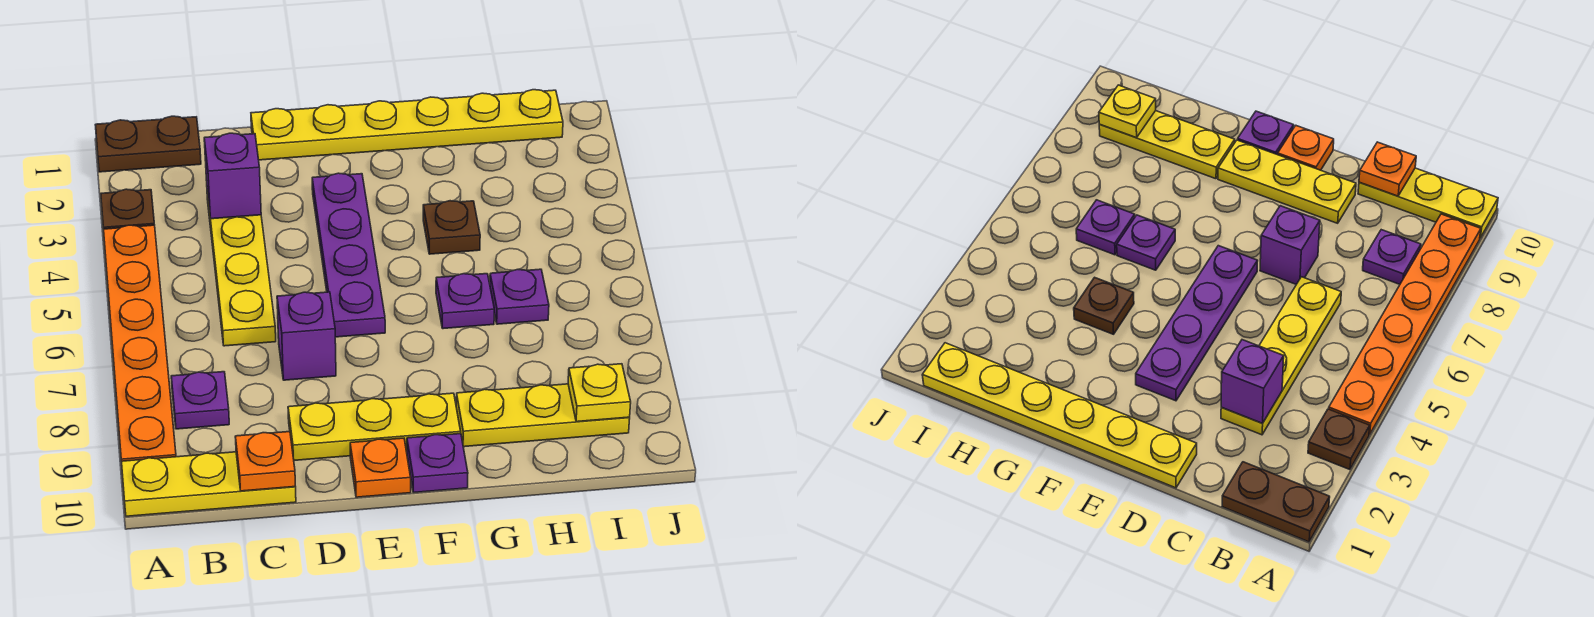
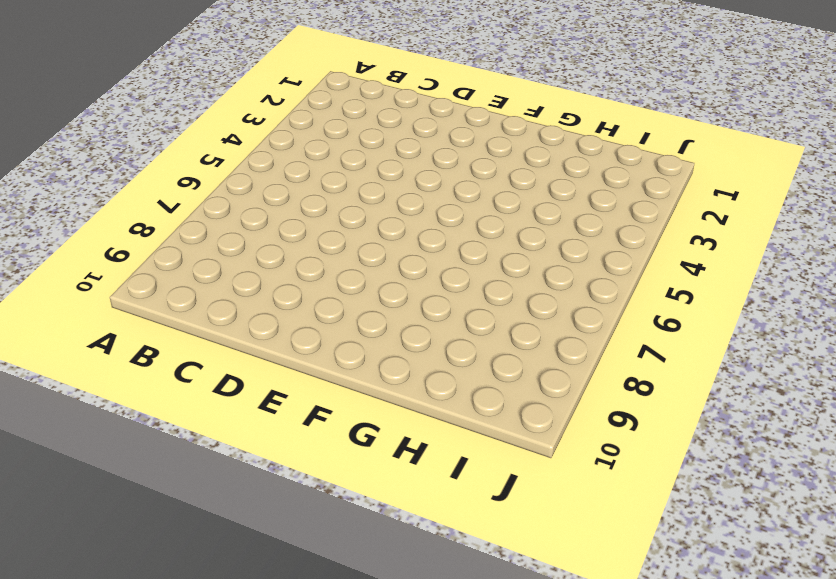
none -> brown 1x2 plate [96,116,201,172]
none -> brown 1x1 plate [101,189,154,229]
none -> orange 1x6 plate [104,225,176,461]

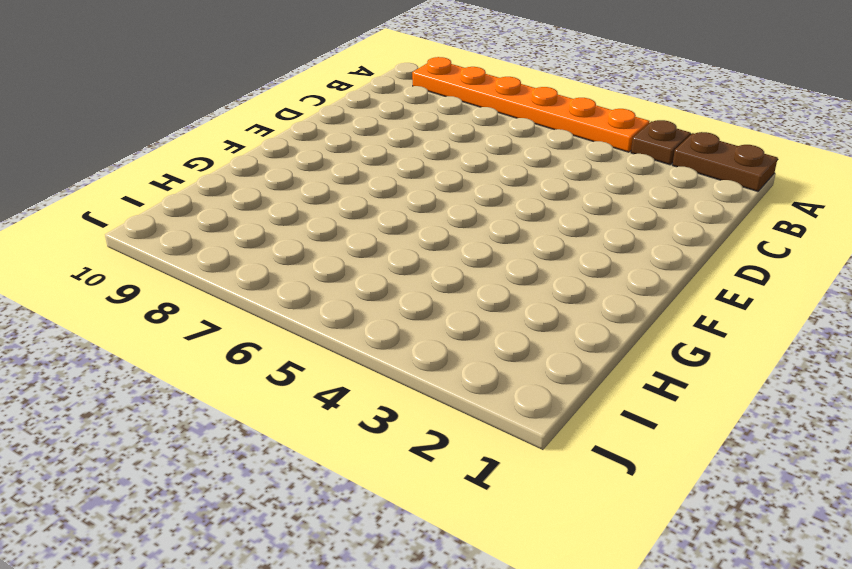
brown 1x2 plate [672,132,778,191] -> brown 1x2 plate turned to [96,116,201,172]
none -> yellow 1x3 plate [122,452,296,516]
none -> purple 1x1 plate [171,372,229,429]
none -> yellow 1x4 plate [207,192,276,346]

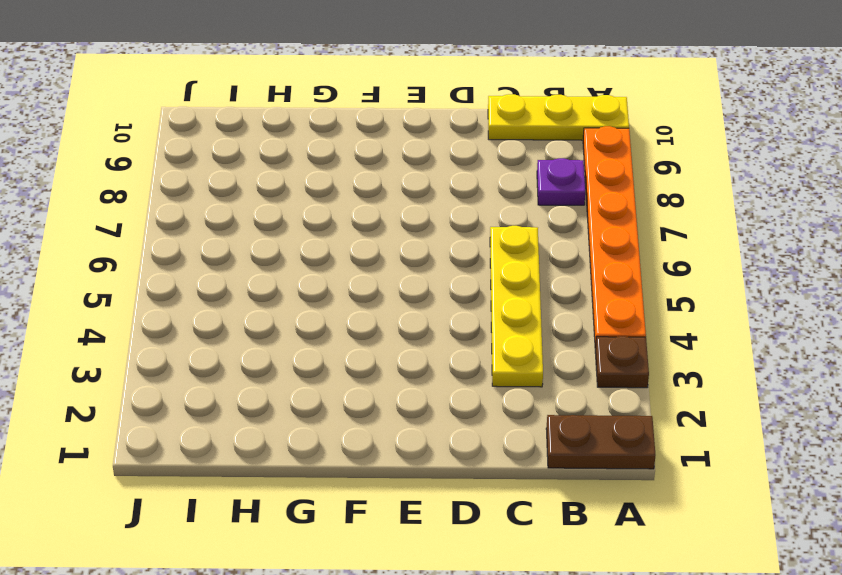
none -> yellow 1x6 plate [251,90,563,160]
none -> purple 1x1 brick [277,292,336,380]
none -> yellow 1x3 plate [288,393,461,460]

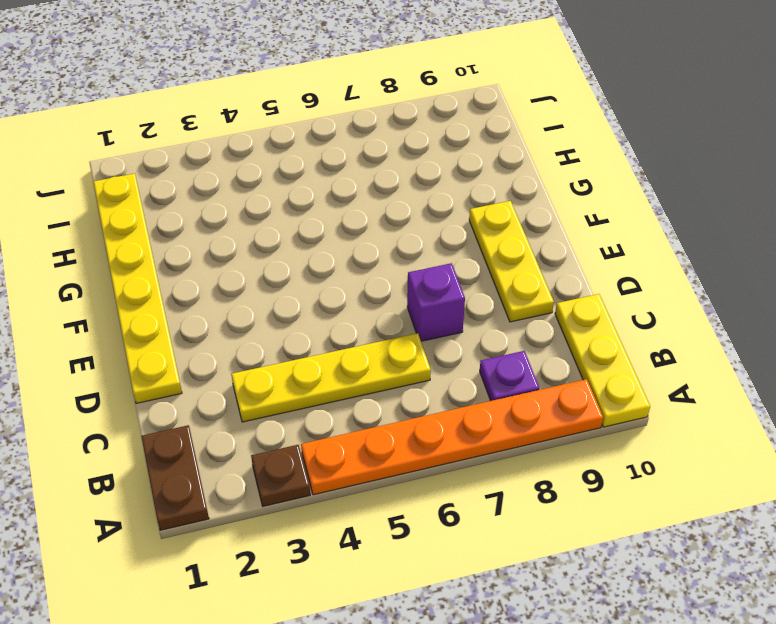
none -> purple 1x4 plate [312,173,385,337]
none -> orange 1x1 plate [350,438,411,497]
none -> purple 1x1 plate [407,434,468,492]

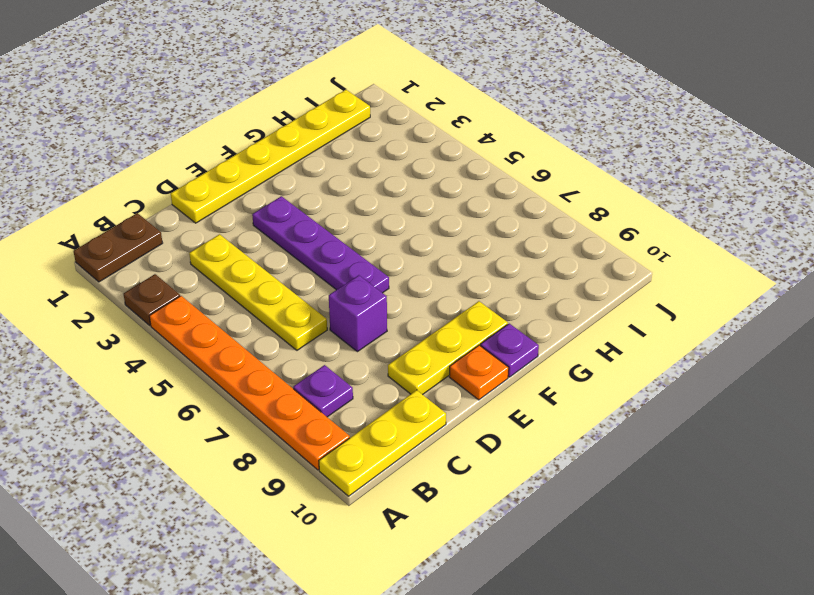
none -> brown 1x1 plate [423,201,480,254]
none -> purple 1x1 plate [436,274,494,329]
none -> yellow 1x3 plate [456,384,630,447]

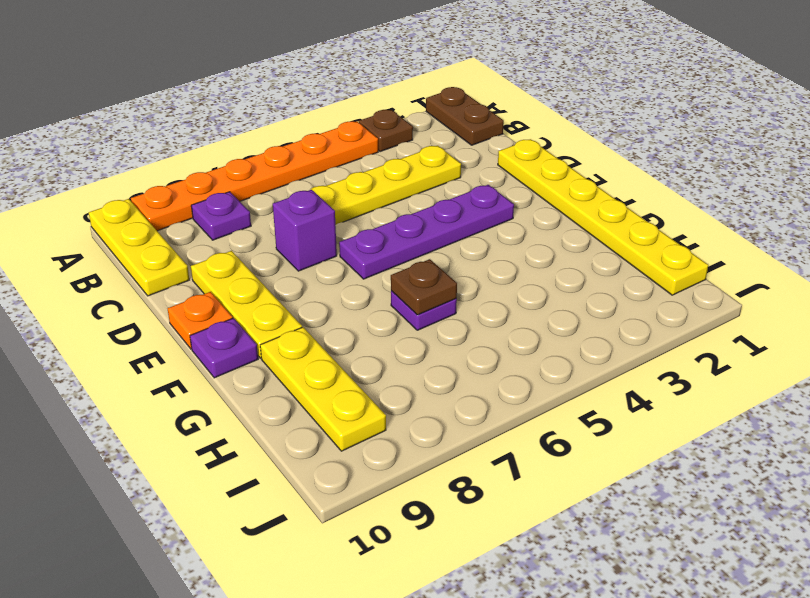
brown 1x1 plate [391,259,457,315] -> brown 1x1 plate moved to [423,201,480,254]
none -> purple 1x1 plate [490,269,549,324]
none -> purple 1x1 brick [204,133,261,219]
none -> orange 1x1 plate [235,432,295,491]

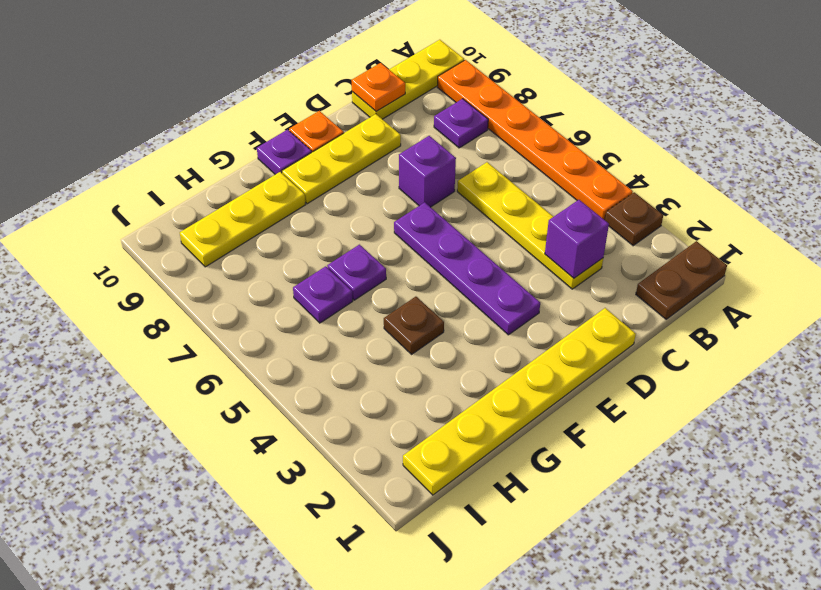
none -> yellow 1x1 plate [568,364,631,422]

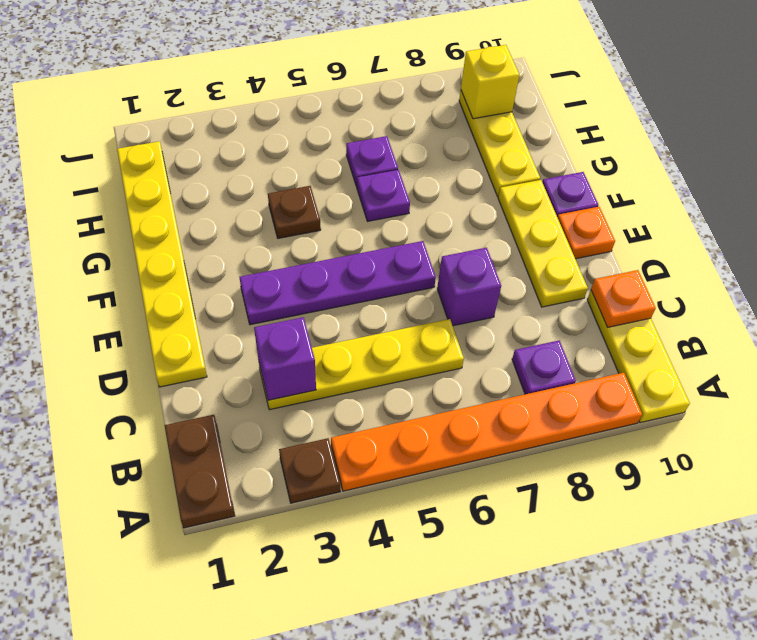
yellow 1x1 brick [461,45,519,119] -> yellow 1x1 plate [568,364,631,422]

